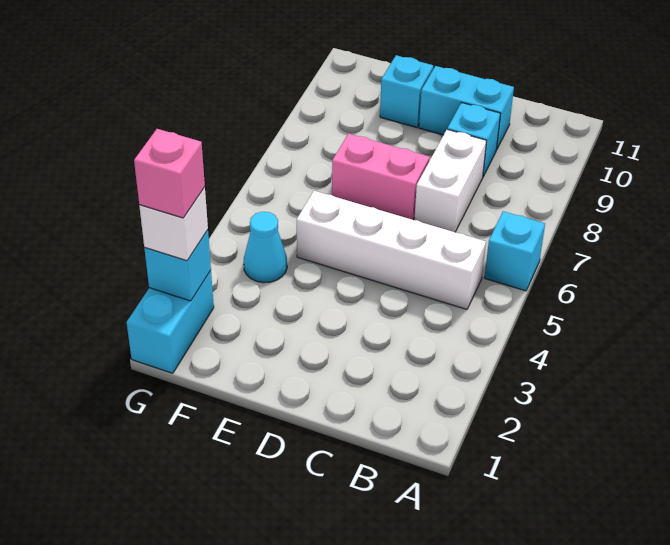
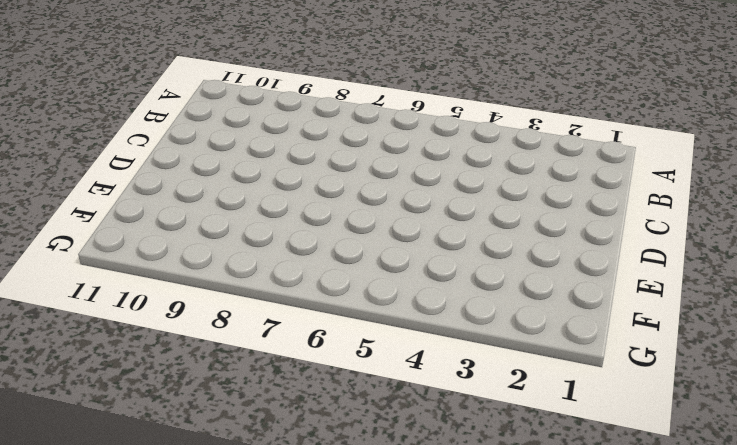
none -> cyan 1x1 brick [485,211,545,291]
none -> white 1x4 brick [297,191,486,309]
none -> white 1x2 brick [414,130,486,232]

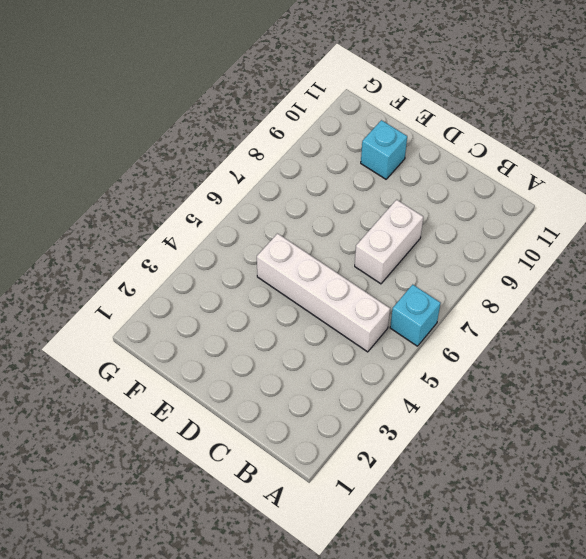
none -> cyan 1x1 brick [447,103,500,176]
none -> cyan 1x2 brick [419,66,514,150]
none -> pink 1x2 brick [332,134,430,220]

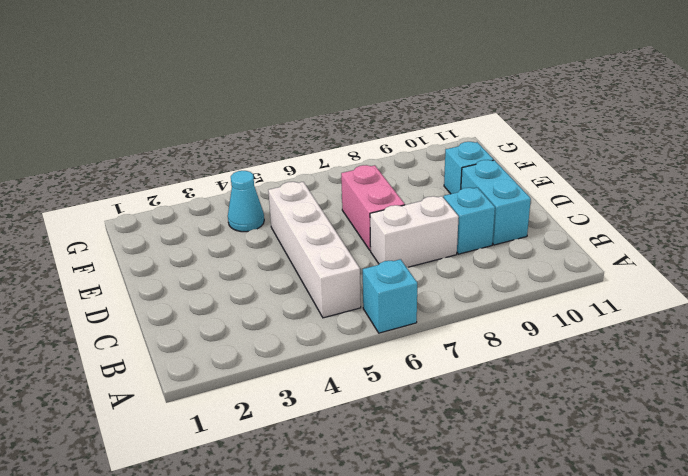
none -> cyan 1x2 brick [126,270,214,373]
none -> cyan 1x1 brick [144,230,211,301]
none -> white 1x1 brick [139,187,208,261]

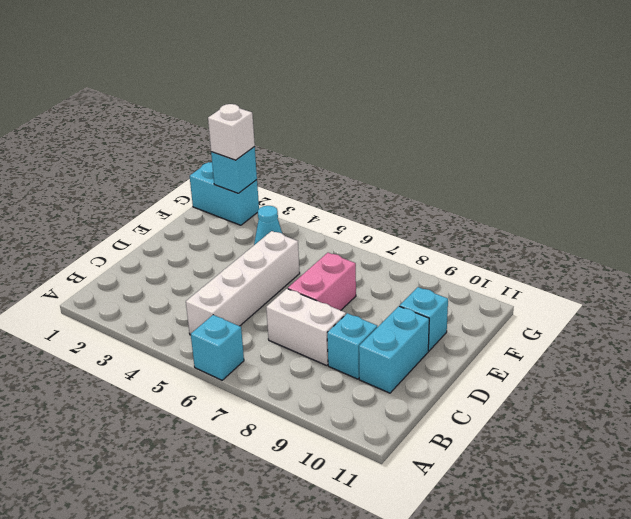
none -> pink 1x1 brick [134,129,205,218]

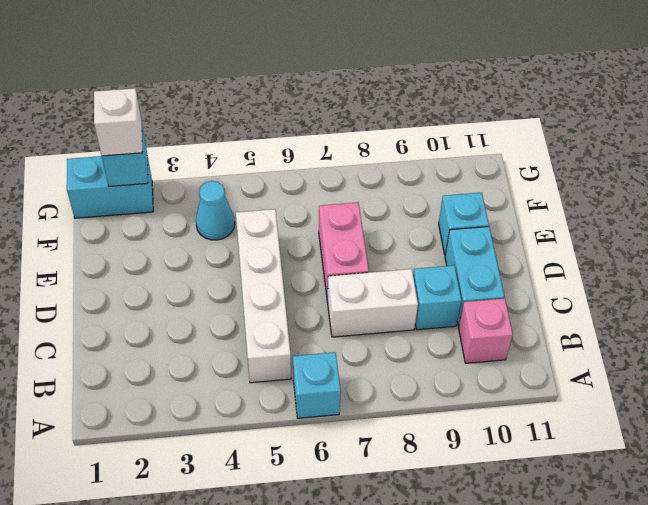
pink 1x1 brick [459,298,513,363] -> pink 1x1 brick moved to [134,129,205,218]

